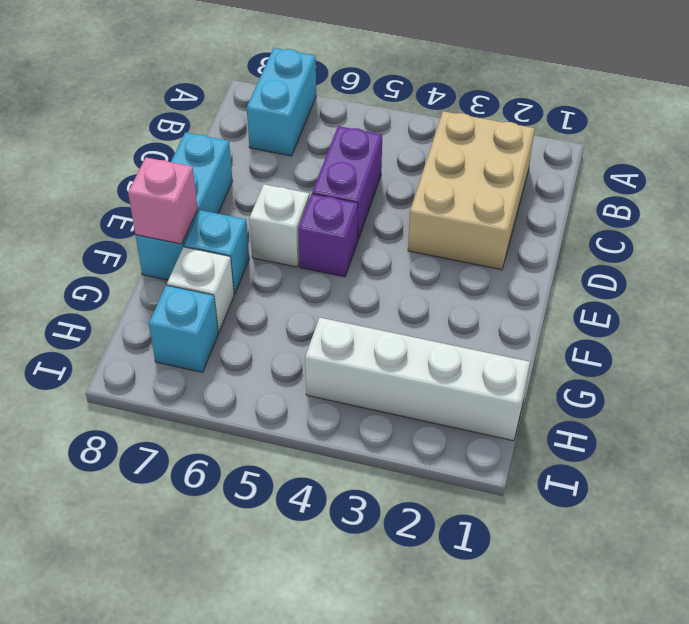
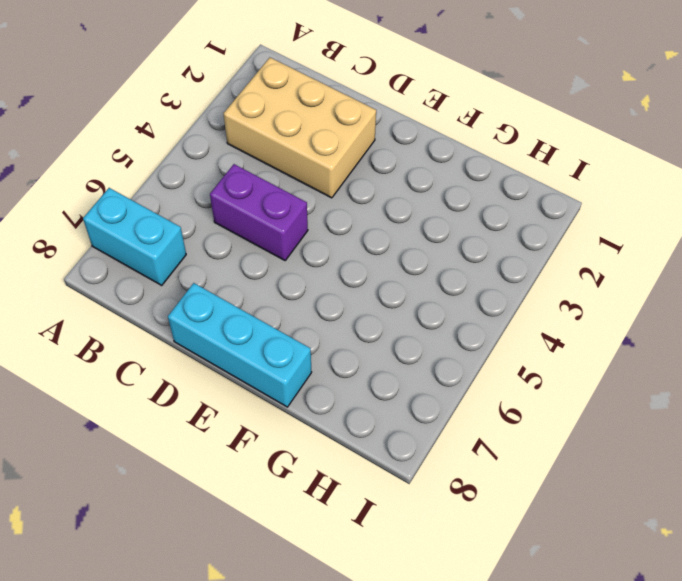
none -> purple 1x1 brick [298,194,358,277]
none -> white 1x1 brick [249,184,309,267]

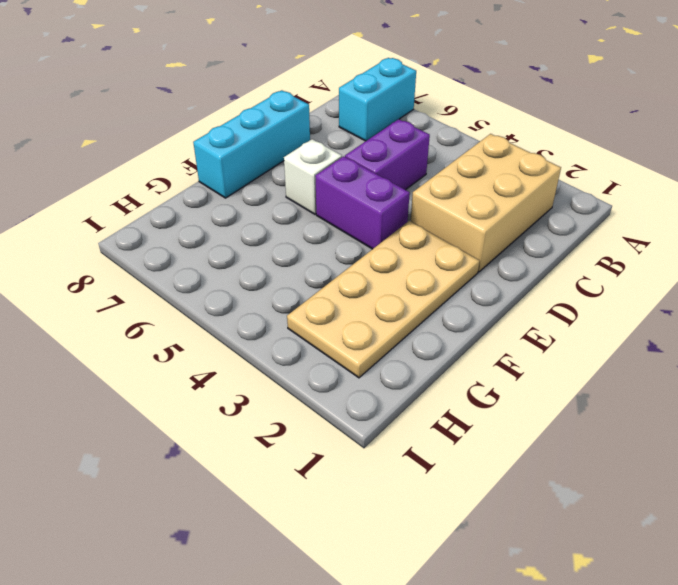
tan 2x4 plate [287,221,480,378] -> white 1x4 brick [305,318,530,441]
purple 1x2 brick [315,156,410,249] -> purple 1x1 brick [298,194,358,277]
none -> cyan 1x1 brick [184,210,249,294]
none -> white 1x1 brick [167,247,234,332]

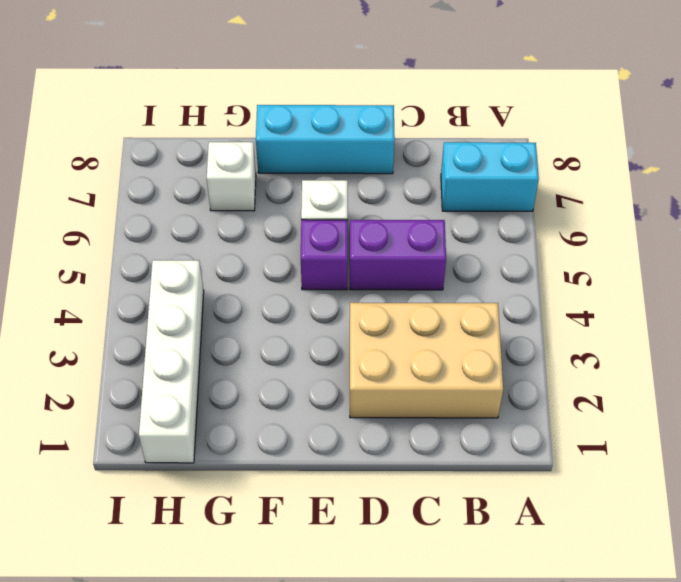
none -> cyan 1x1 brick [184,210,249,294]
none -> cyan 1x1 brick [149,285,218,372]

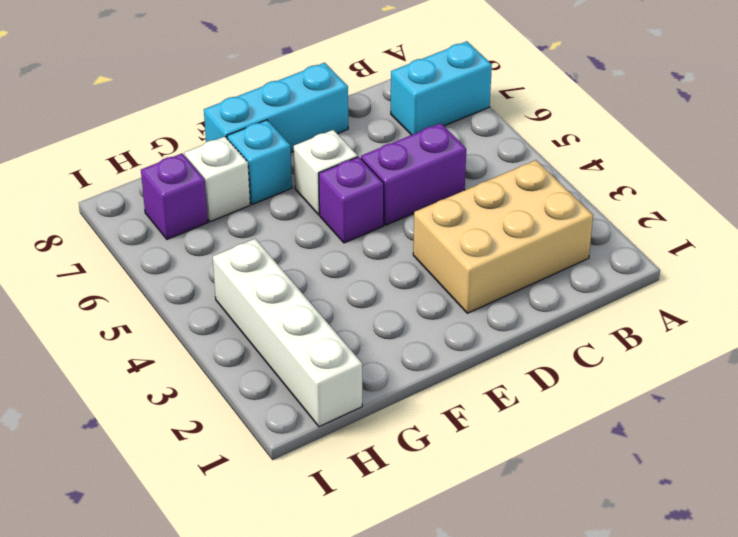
purple 1x1 brick [141,153,208,239] -> cyan 1x1 brick [149,285,218,372]
none -> pink 1x1 brick [128,158,198,244]

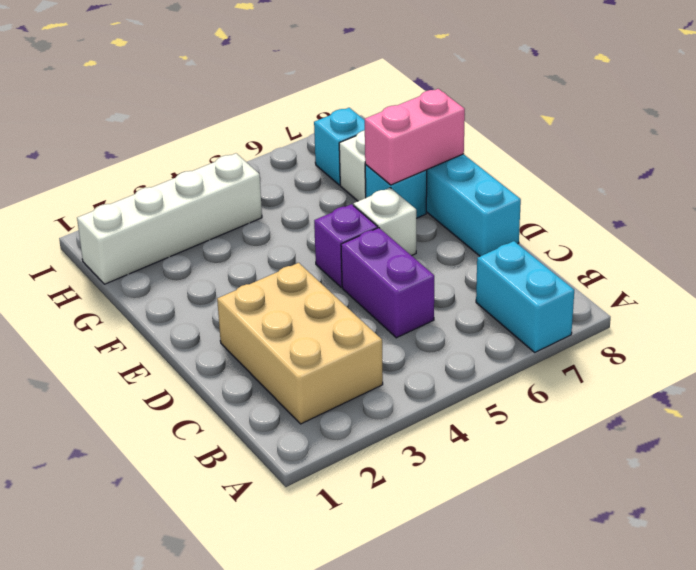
pink 1x2 brick [365,89,465,185] -> pink 1x1 brick [128,158,198,244]

